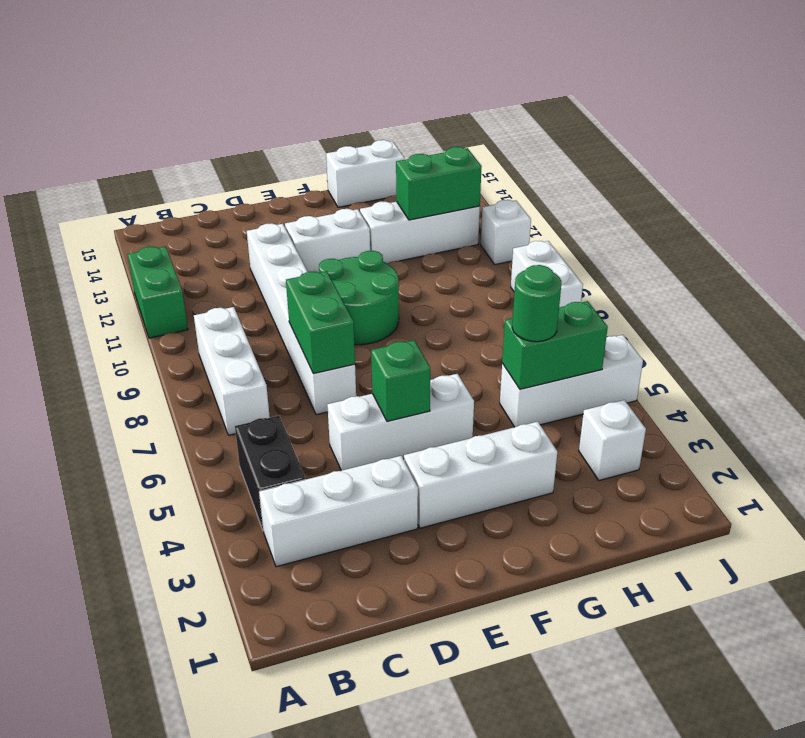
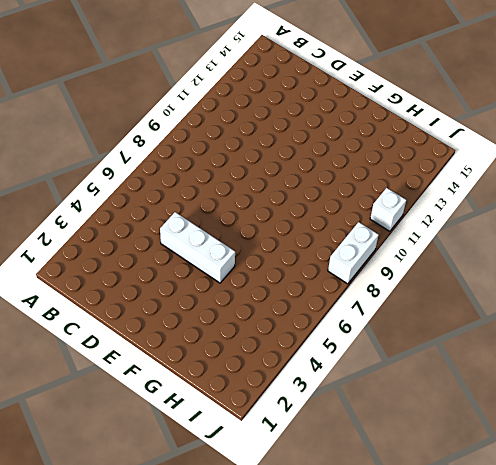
none -> green 1x2 brick [128,246,188,338]
none -> white 1x3 brick [259,456,418,567]
none -> black 1x2 brick [235,416,305,529]

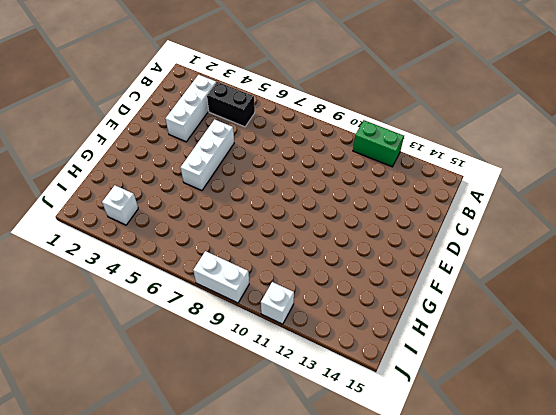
none -> white 1x3 brick [194,307,270,435]
none -> white 1x6 brick [247,223,356,415]
none -> white 1x3 brick [404,422,557,528]

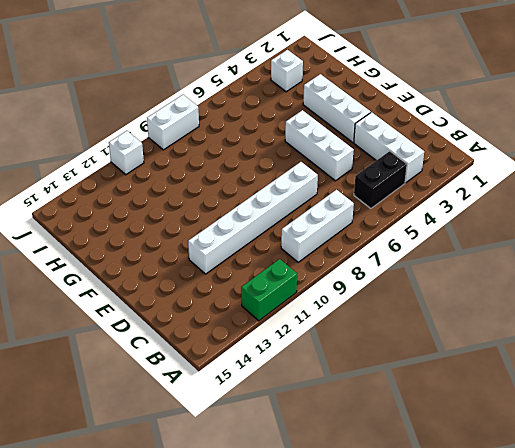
none -> green 2x2 round brick [319,251,399,345]
none -> white 1x2 brick [285,209,370,272]
none -> white 1x3 brick [360,202,480,263]

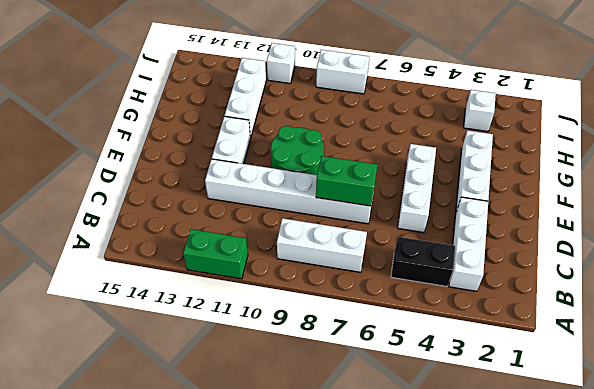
none -> white 1x2 brick [326,140,404,207]
none -> white 1x3 brick [500,335,643,427]
none -> green 1x1 brick [371,340,430,421]

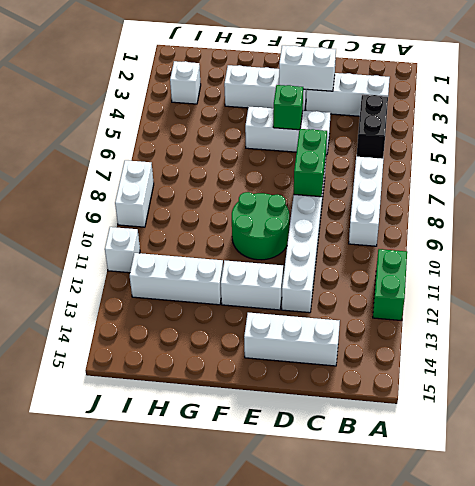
white 1x3 brick [244,313,340,366] -> white 1x3 brick moved to [500,335,643,427]
white 1x2 brick [279,45,336,91] -> white 1x2 brick moved to [326,140,404,207]
none -> green 1x2 brick [502,301,608,389]
none -> green 1x2 brick [396,147,482,220]
none -> green 1x1 round brick [512,265,561,342]

